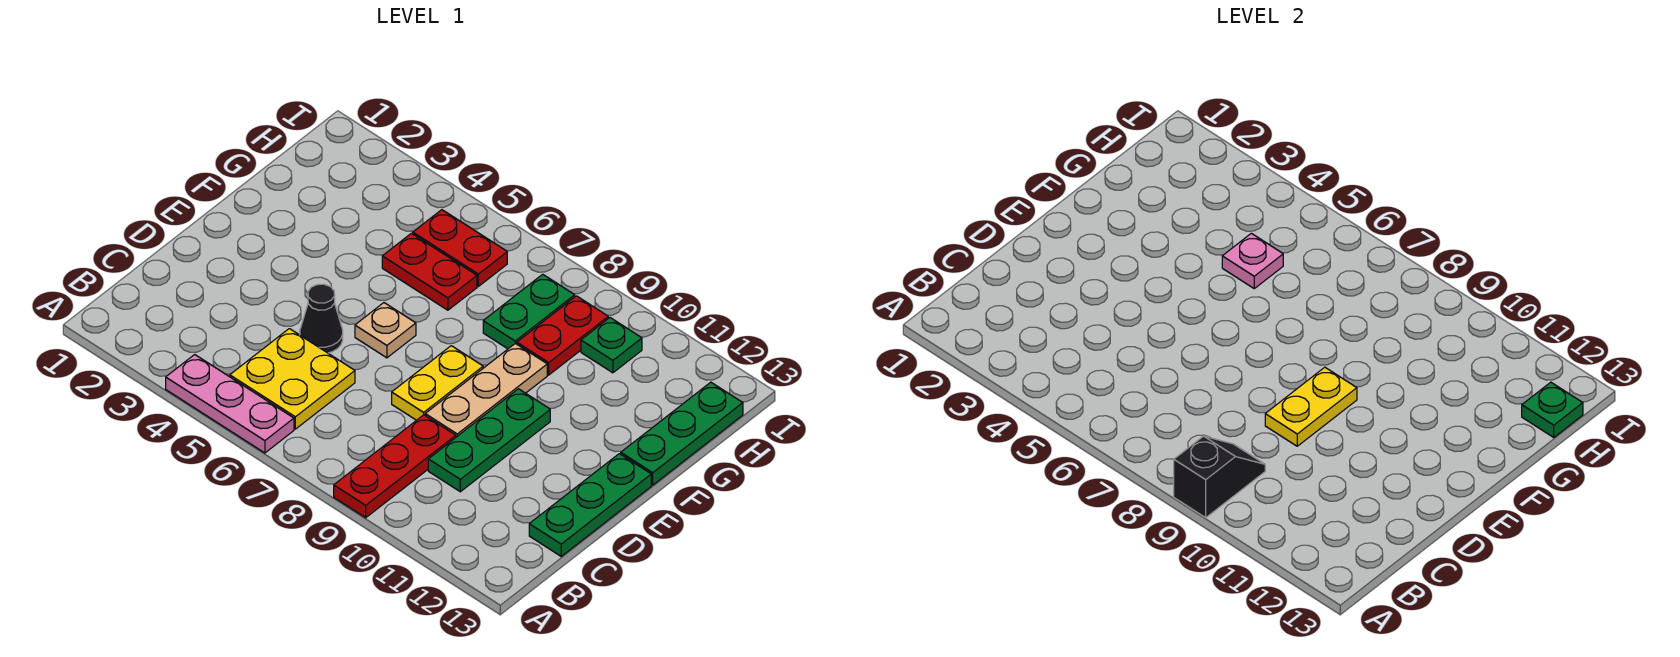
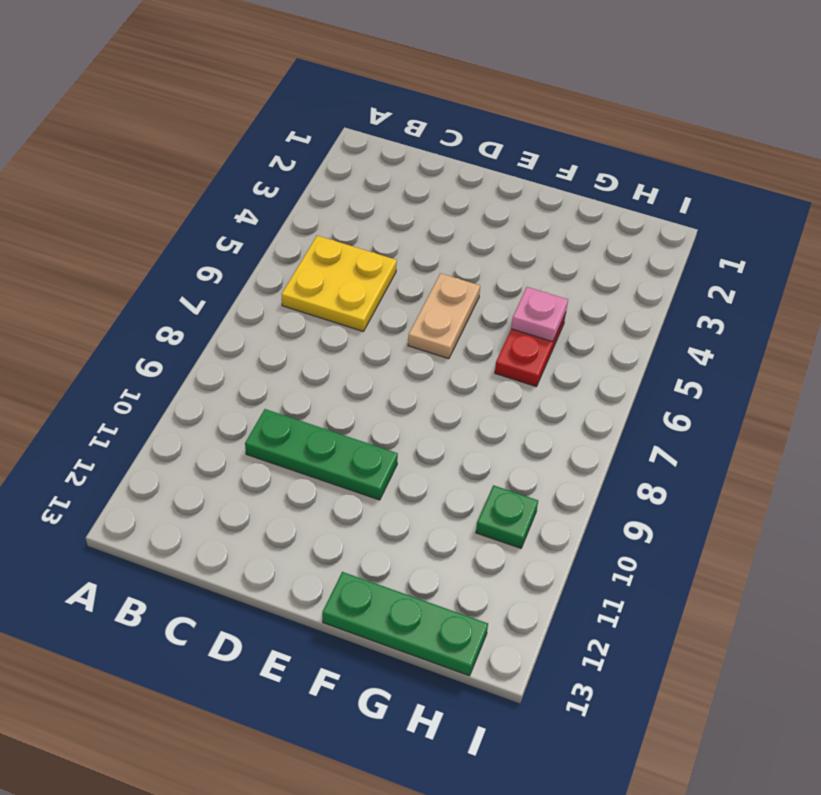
tan 1x2 plate [408,273,480,359] -> tan 1x1 plate [355,303,416,358]
none -> pink 1x3 plate [166,355,294,453]
none -> red 1x3 plate [334,415,456,518]
none -> green 1x3 plate [529,454,651,556]

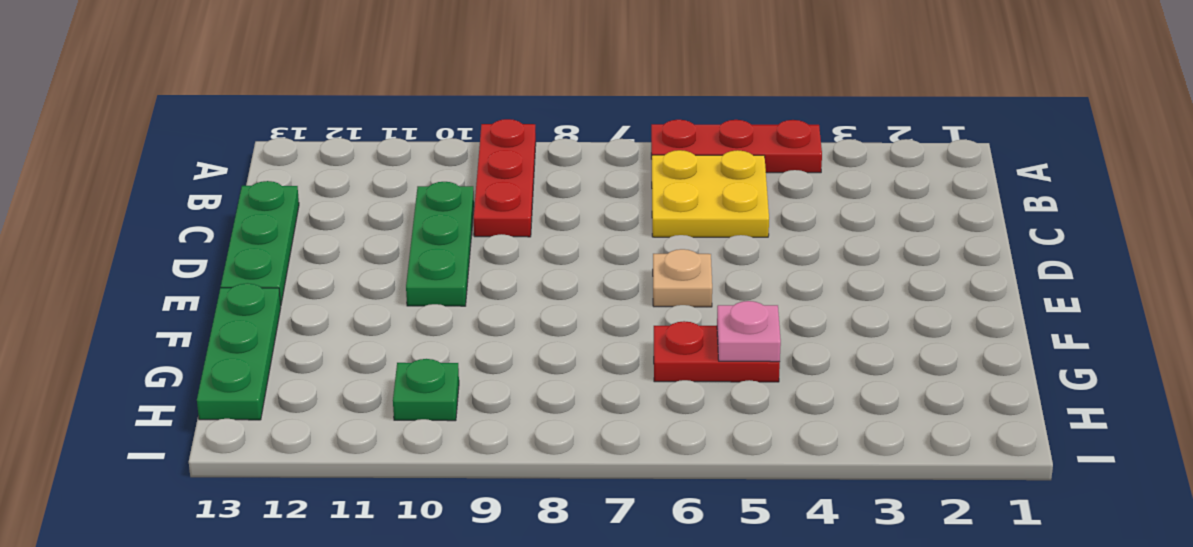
red 1x3 plate [651,120,822,173] -> pink 1x3 plate [166,355,294,453]
none -> black 1x1 cone [300,284,343,353]
none -> yellow 1x2 plate [392,346,483,420]
none -> tan 1x3 plate [425,343,547,437]

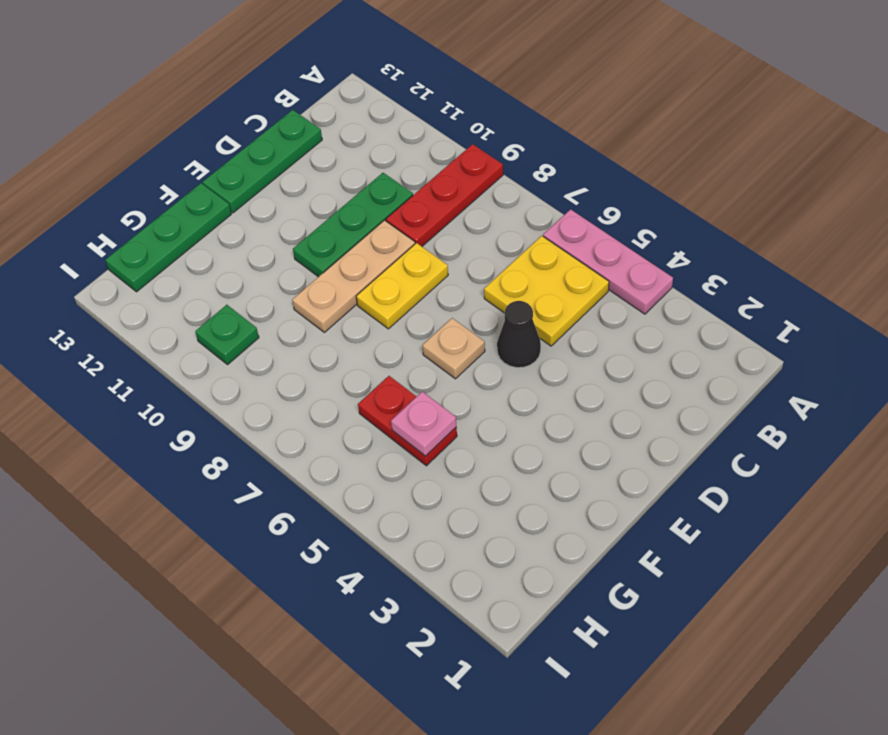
none -> green 1x2 plate [483,274,575,349]
none -> red 1x2 plate [517,296,608,375]
none -> red 1x2 plate [413,210,507,286]

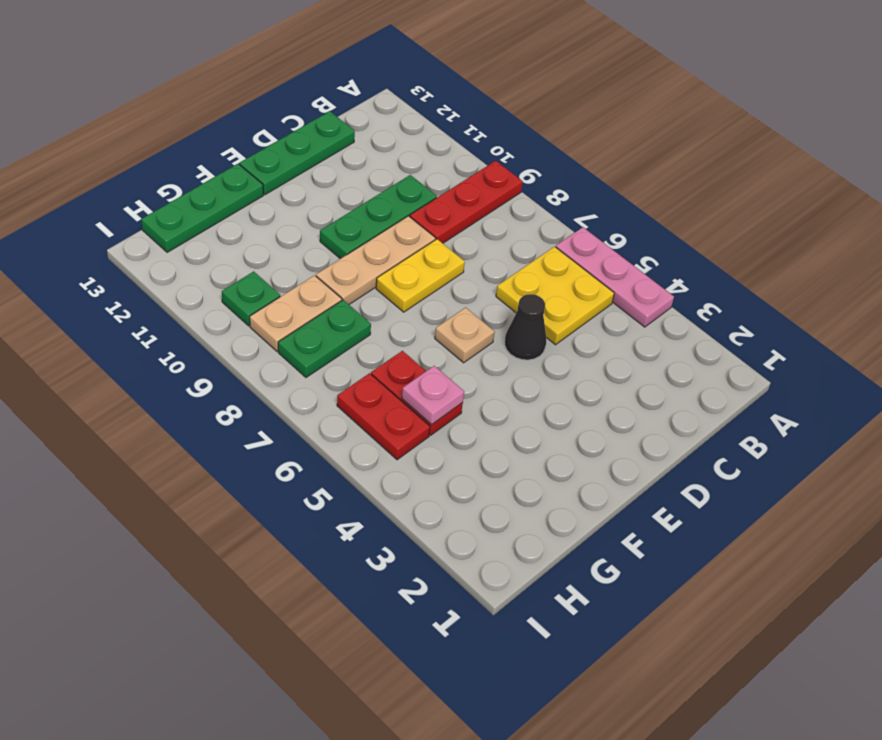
tan 1x2 plate [250,275,342,351] -> red 1x2 plate [517,296,608,375]
none -> black 1x2 slope [1174,436,1265,518]
none -> yellow 1x2 plate [1265,367,1357,446]
none -> green 1x1 plate [1522,382,1583,437]

